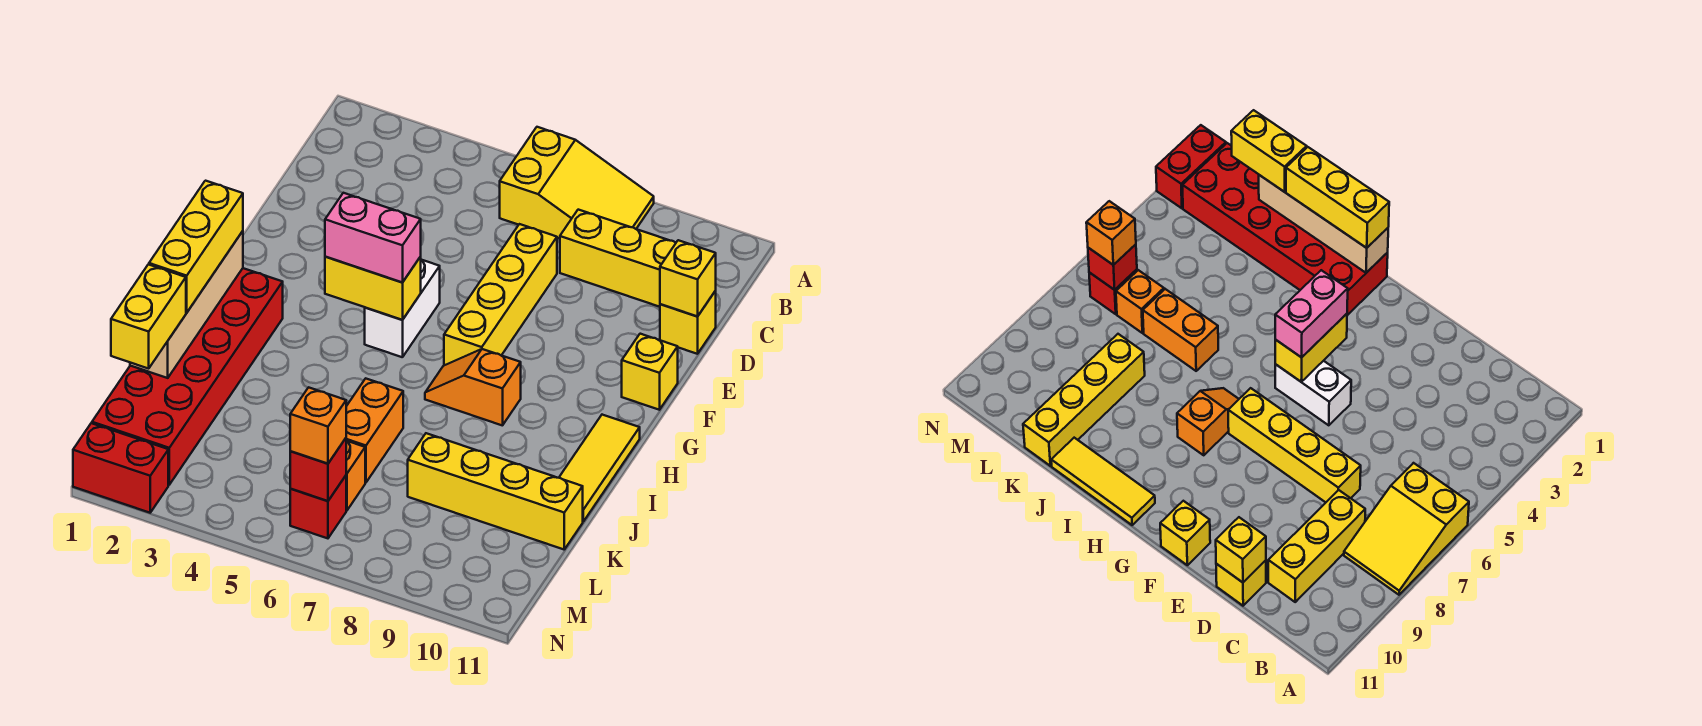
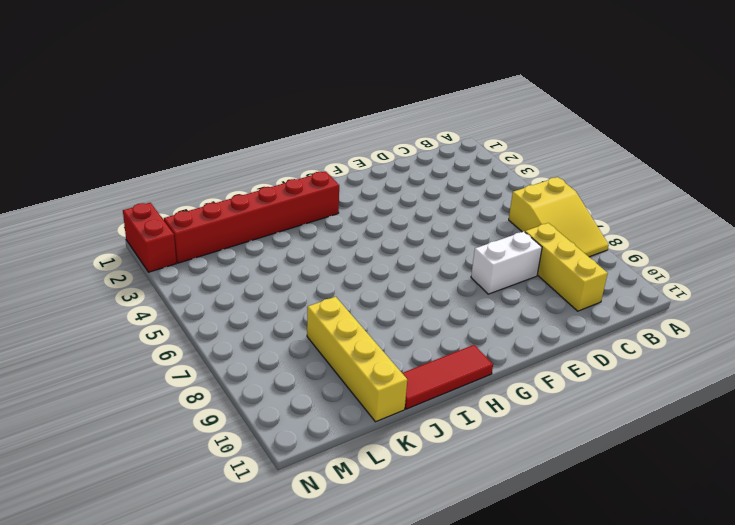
white 1x2 brick [471,231,542,294] -> white 1x2 brick moved to [365,260,440,357]
red 1x6 brick [164,171,339,263] -> red 2x6 brick [92,268,283,485]
red 1x3 tile [402,345,493,409] -> yellow 1x3 tile [559,415,640,521]
none -> yellow 1x4 brick [444,224,557,365]
none -> yellow 1x1 brick [660,291,716,354]
none -> yellow 1x1 brick [622,334,678,410]

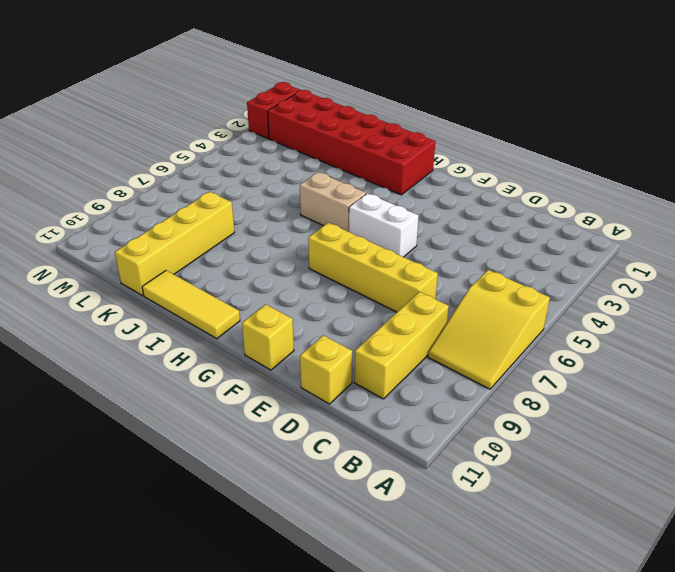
tan 1x2 brick [300,172,366,232] -> none
none -> orange 1x2 slope [425,349,521,426]
none -> orange 1x2 brick [346,378,403,483]
none -> orange 1x1 brick [346,441,365,510]

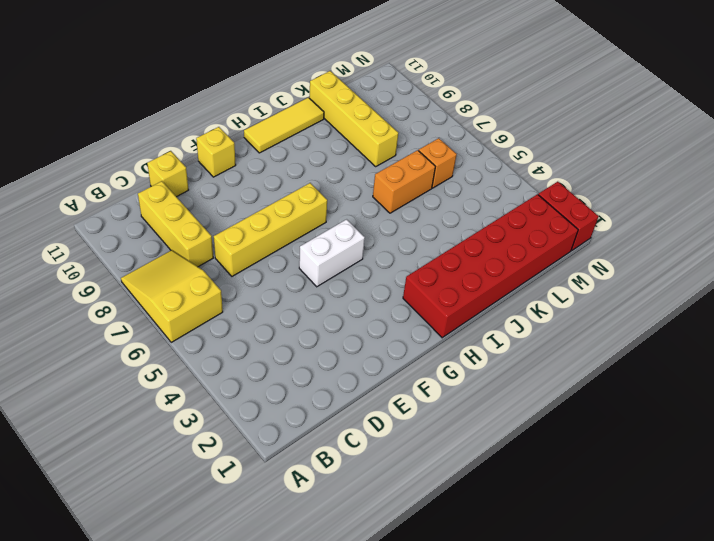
none -> orange 1x2 slope [425,349,521,426]
none -> red 1x1 brick [290,476,346,538]
none -> yellow 1x1 brick [660,240,716,317]

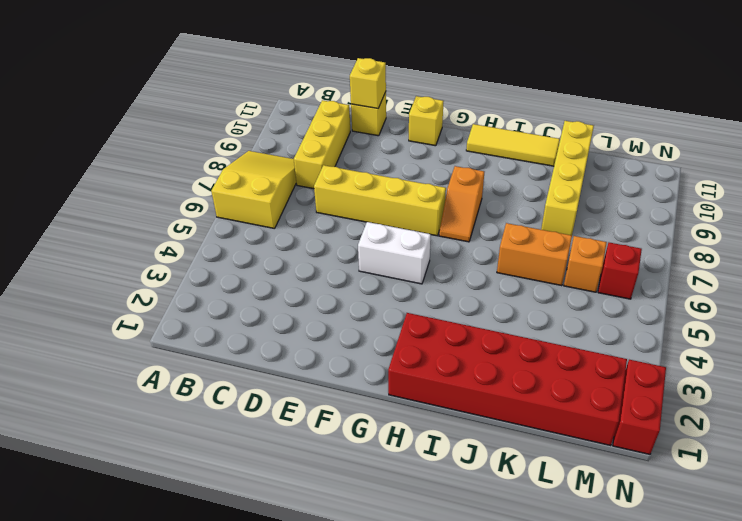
none -> yellow 1x2 brick [325,257,421,320]
none -> tan 1x4 brick [130,231,243,378]
none -> red 1x1 brick [290,438,346,501]

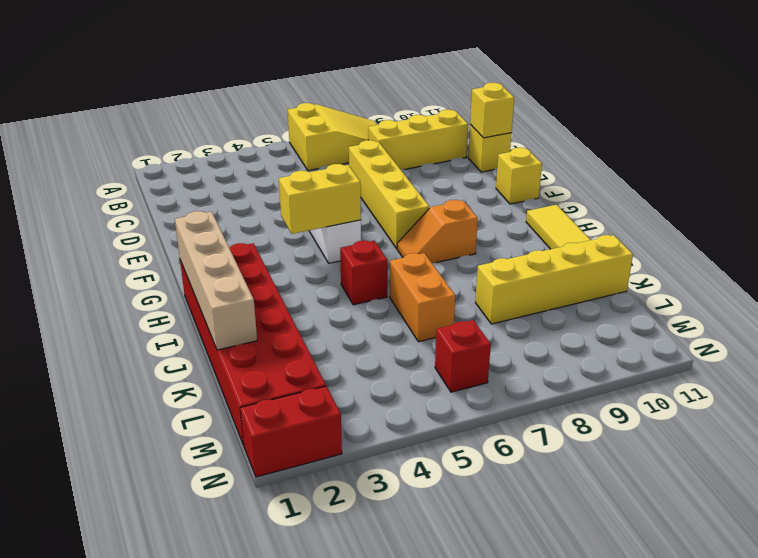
red 1x1 brick [340,241,388,305] -> red 1x1 brick moved to [290,438,346,501]
none -> orange 1x1 brick [346,441,365,510]
none -> pink 1x2 brick [325,193,421,282]
none -> yellow 1x3 brick [149,181,243,313]

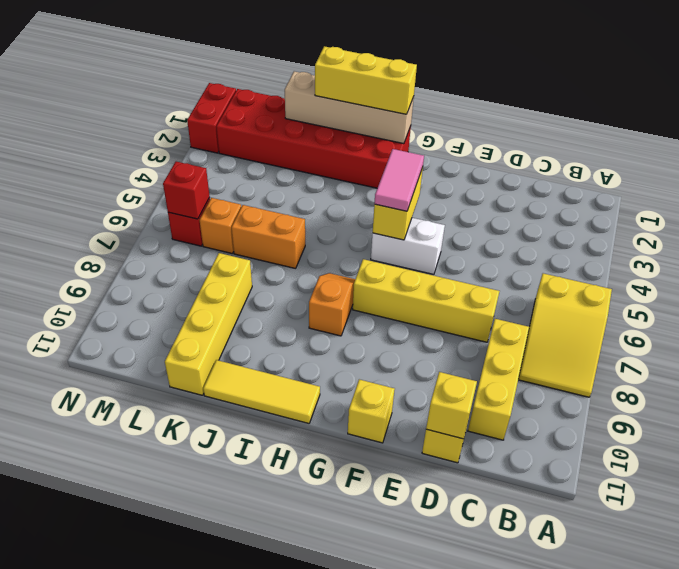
pink 1x2 tile [374,149,424,211] -> pink 1x2 brick [325,193,421,282]
none -> yellow 1x2 brick [111,264,186,369]
none -> orange 1x1 brick [290,387,346,464]

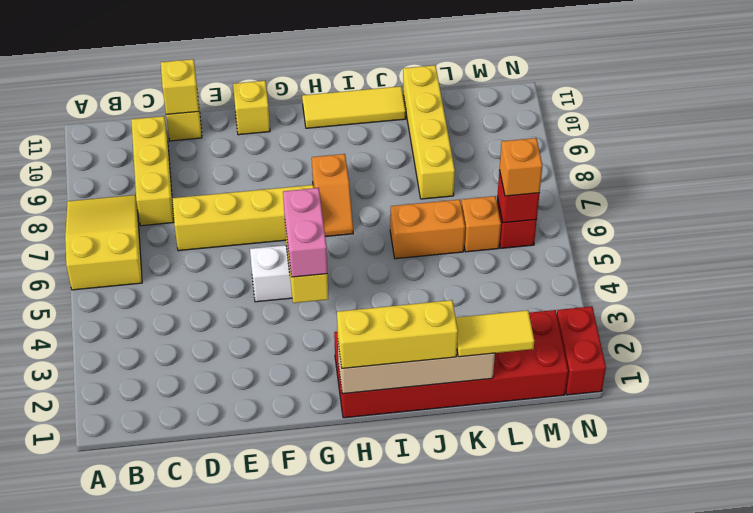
yellow 1x2 tile [456,310,534,357] -> yellow 1x2 brick [111,264,186,369]

